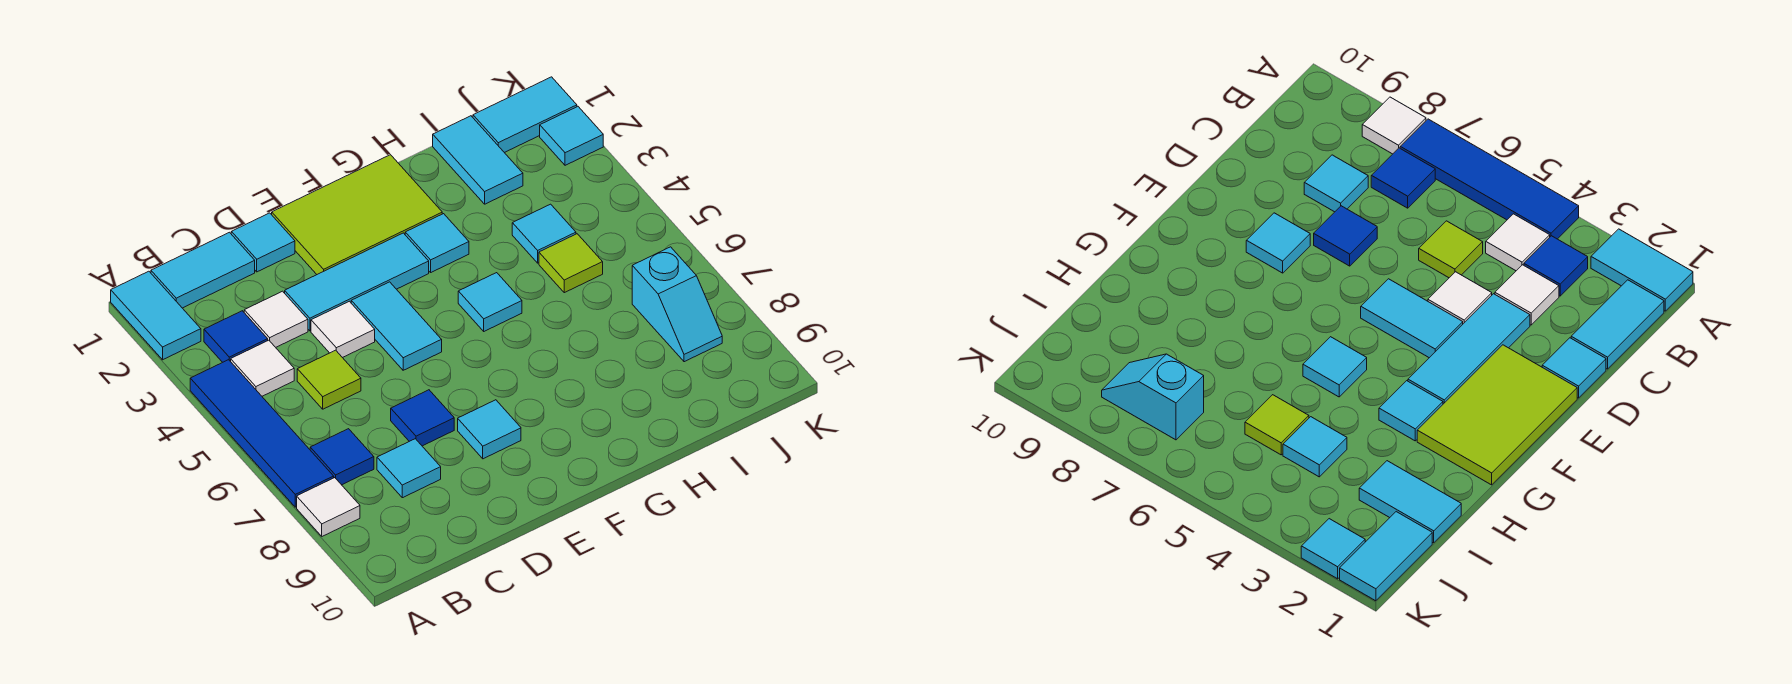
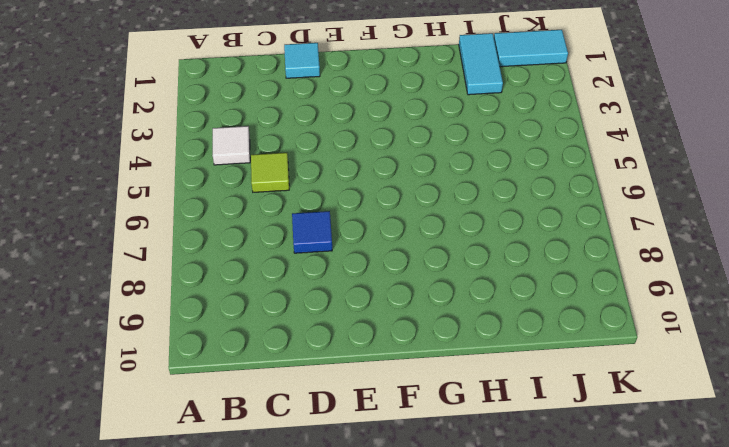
none -> cyan 1x2 tile [111,271,201,360]
none -> blue 1x4 tile [190,360,334,507]
none -> white 1x1 tile [297,478,360,536]

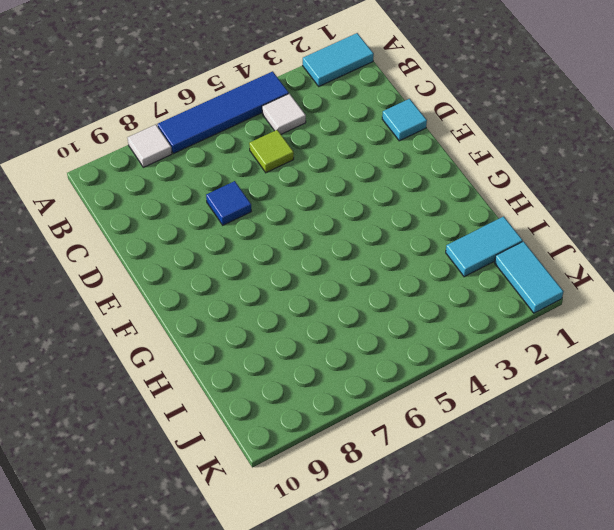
none -> cyan 1x2 tile [151,232,255,308]
none -> blue 1x1 tile [204,311,268,362]
none -> blue 1x1 tile [310,429,374,485]

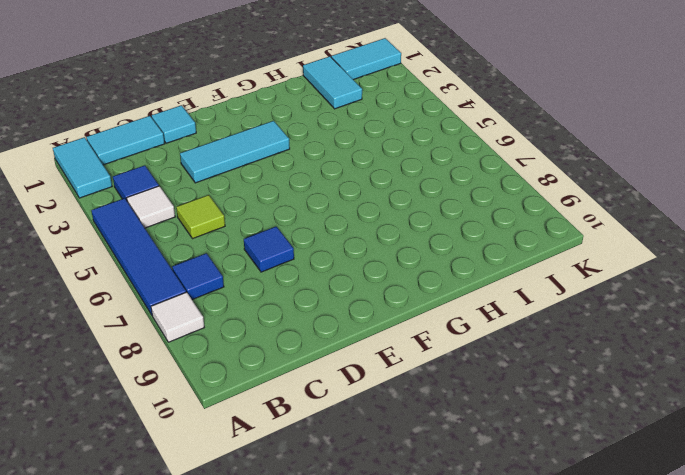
none -> white 1x1 tile [244,291,308,347]
none -> cyan 1x1 tile [377,439,441,498]
none -> white 1x1 tile [311,301,375,358]

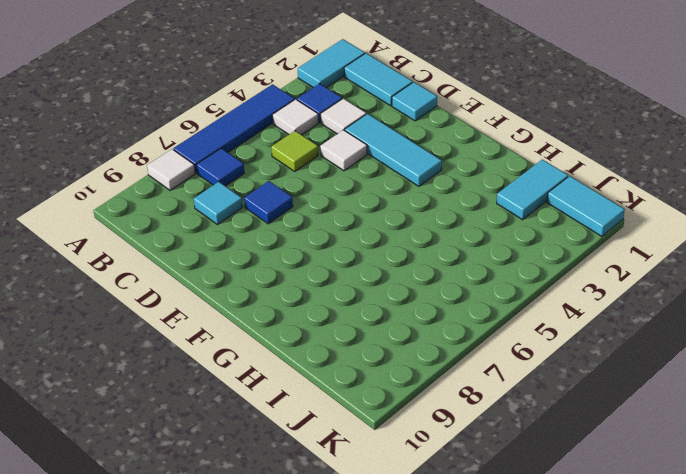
none -> lime 2x3 tile [272,155,442,274]
none -> cyan 1x2 tile [351,282,442,370]
none -> cyan 1x1 tile [458,400,521,459]

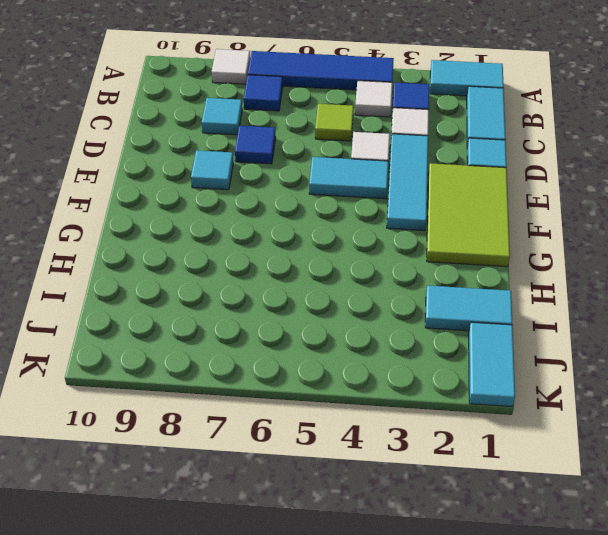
none -> cyan 1x1 tile [405,214,469,272]
none -> cyan 1x1 tile [458,273,522,331]
none -> cyan 1x1 tile [512,204,576,263]

